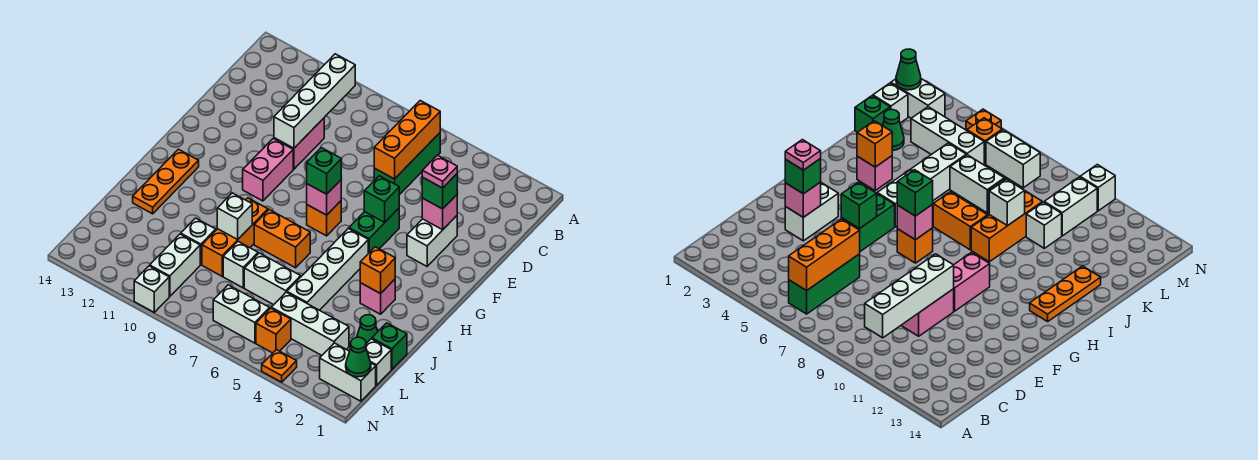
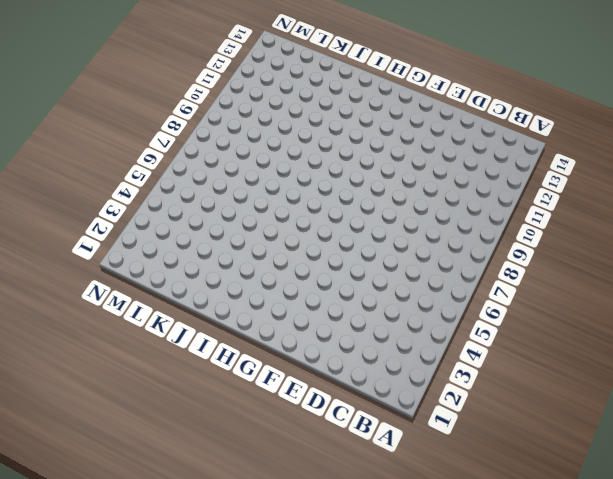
none -> green 1x3 brick [374,133,440,195]
none -> pink 1x2 brick [274,118,324,169]
none -> white 1x2 brick [407,216,457,266]
none -> green 1x2 brick [349,208,399,254]

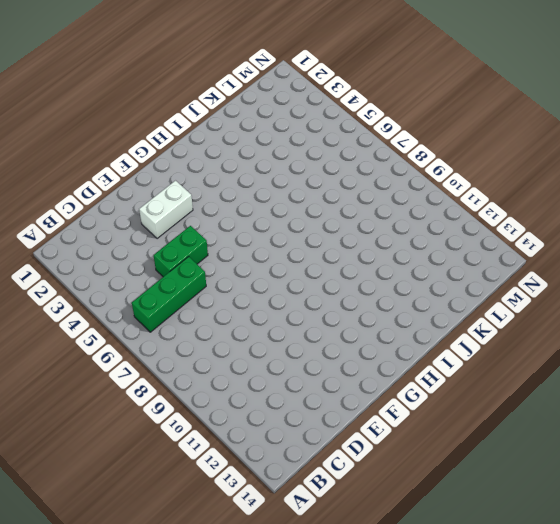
green 1x2 brick [154,226,208,277] -> green 1x2 brick moved to [349,208,399,254]
none -> pink 1x2 brick [274,118,324,169]
none -> pink 1x2 brick [243,139,293,201]
none -> orange 1x1 brick [307,201,341,236]
none -> white 1x4 brick [287,229,368,310]

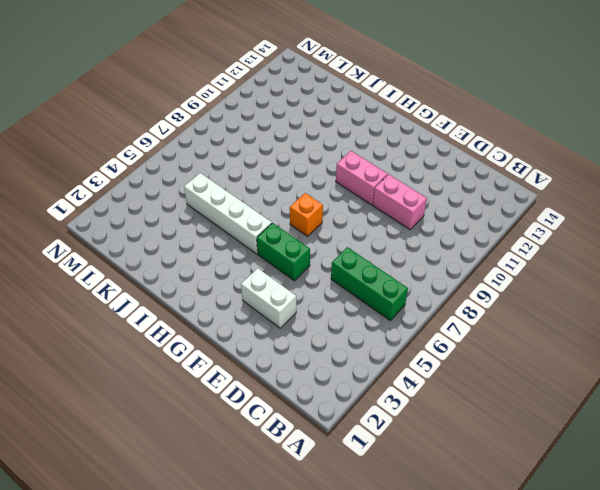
none -> orange 1x3 plate [133,149,199,214]
none -> pink 1x1 brick [360,279,395,314]
none -> orange 1x2 brick [254,210,310,268]
none -> orange 1x3 brick [202,198,268,276]

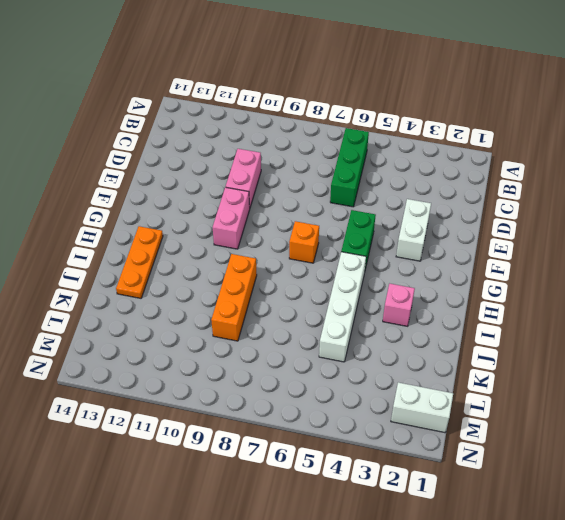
none -> orange 1x2 brick [254,210,310,268]
none -> green 1x1 brick [372,323,407,369]
none -> green 1x1 cone [357,315,378,343]
none -> white 1x2 brick [244,253,301,305]

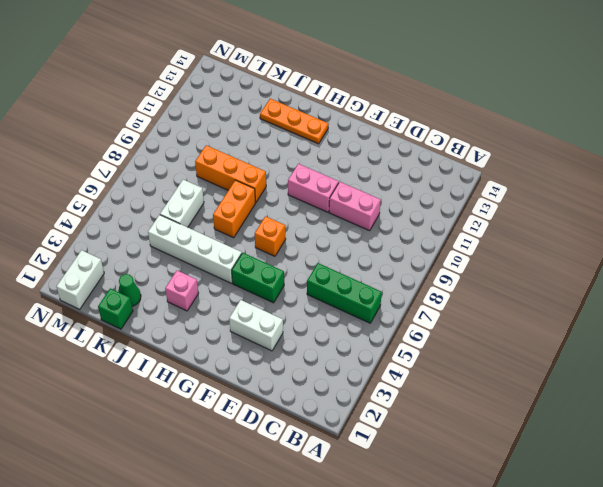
none -> white 1x1 brick [223,242,258,288]
none -> white 1x1 brick [181,218,216,265]
none -> white 1x1 brick [366,339,391,385]
none -> white 1x3 brick [271,292,349,355]

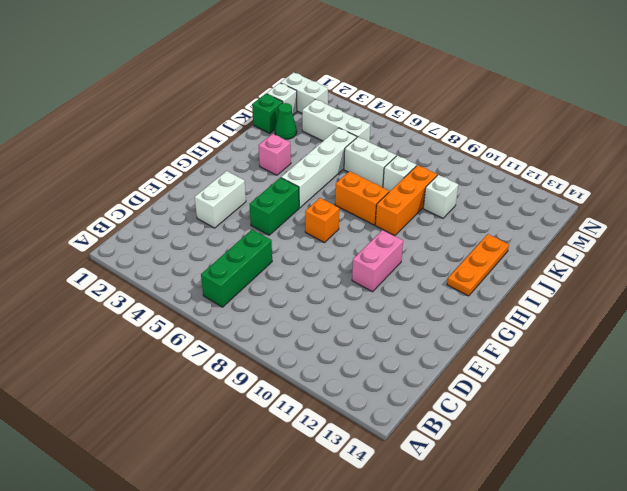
none -> pink 1x2 brick [274,118,324,169]
none -> white 1x2 brick [150,234,200,297]
none -> orange 1x1 brick [256,308,291,353]
none -> white 1x2 brick [213,285,270,343]

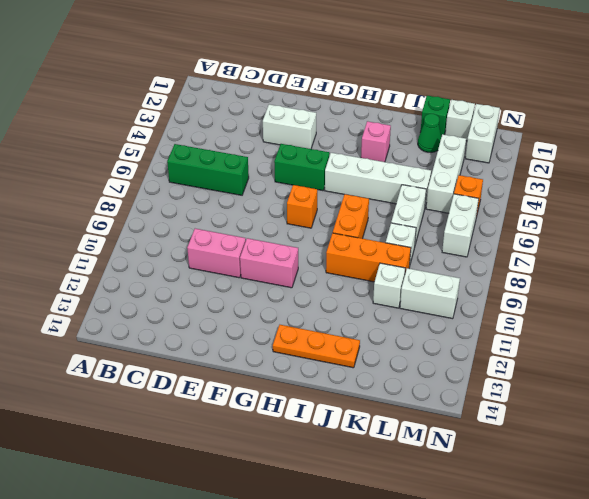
none -> orange 1x1 plate [262,350,297,382]
none -> white 1x1 brick [134,266,169,312]
none -> orange 1x3 brick [374,101,440,179]
none -> white 1x4 brick [274,54,355,148]

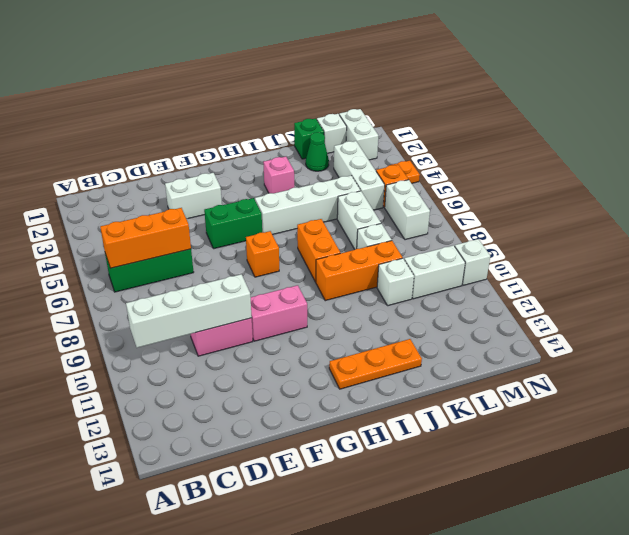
none -> pink 1x1 brick [422,195,457,230]
none -> green 1x1 brick [364,176,399,222]
none -> pink 1x1 brick [307,180,341,215]
none -> orange 1x1 brick [360,247,395,294]

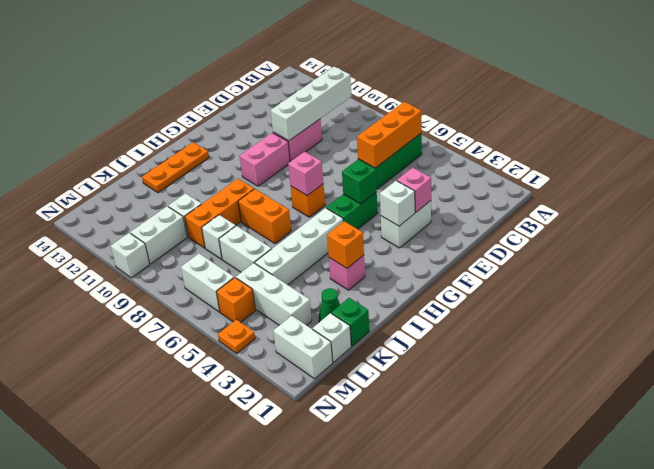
white 1x1 brick [380,181,415,226] -> white 1x1 brick moved to [217,193,252,240]
none -> green 1x1 cone [346,337,371,377]
none -> green 1x1 brick [422,174,457,209]
none -> green 1x1 brick [307,148,341,194]
none -> pink 1x1 plate [422,155,457,188]

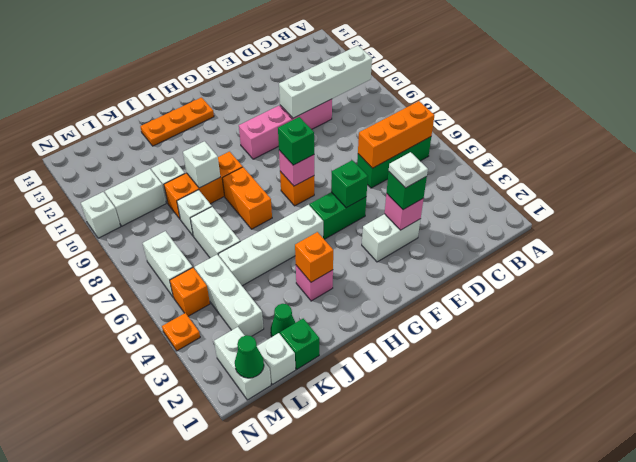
white 1x1 plate [389,152,428,188] -> pink 1x1 plate [422,155,457,188]

